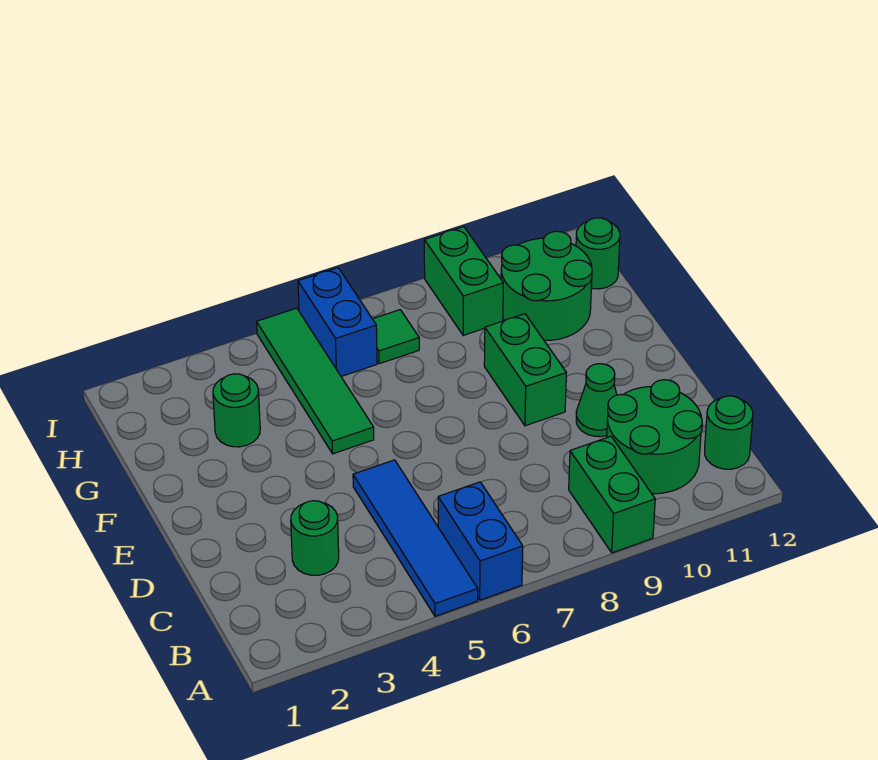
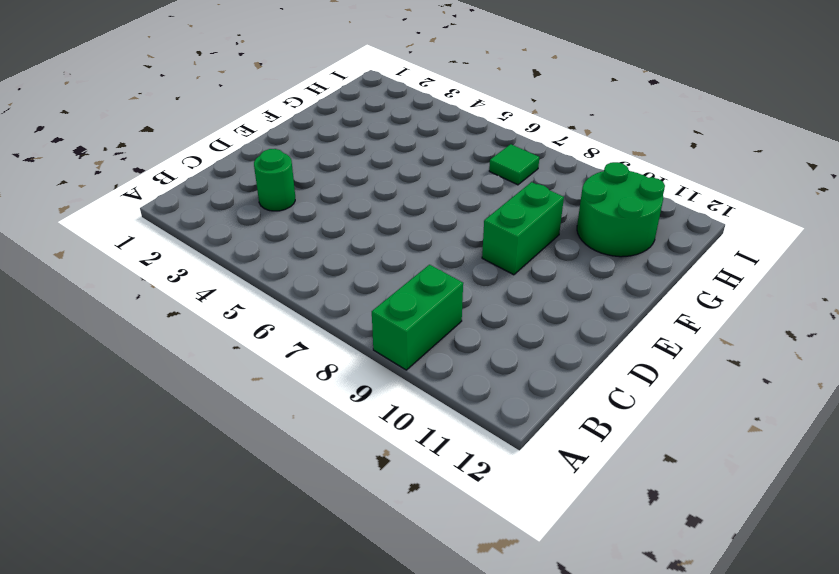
none -> blue 1x4 tile [353,460,478,616]
none -> blue 1x2 brick [438,482,523,600]
none -> green 2x2 round brick [607,380,702,494]

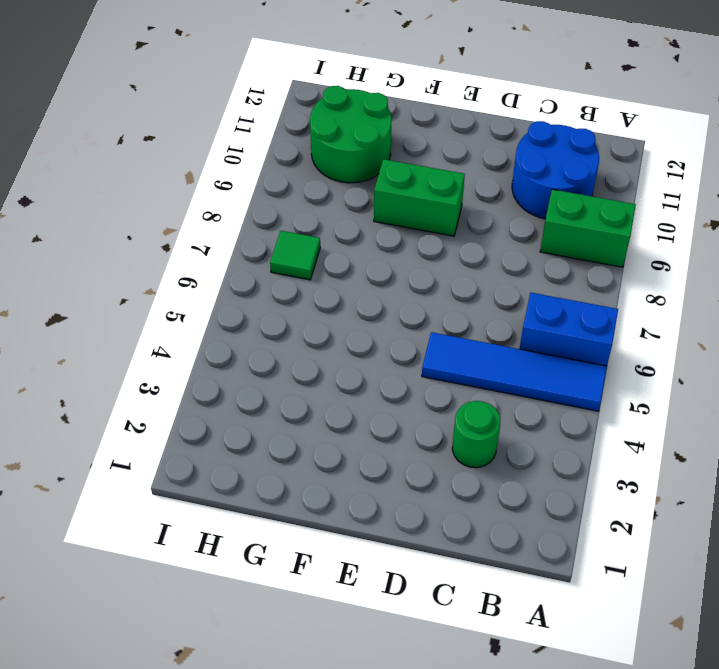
blue 2x2 round brick [512,121,599,219] -> green 2x2 round brick [607,380,702,494]
none -> green 1x1 round brick [705,396,753,469]
none -> green 1x1 cone [576,364,617,437]
none -> green 1x4 tile [257,308,374,454]

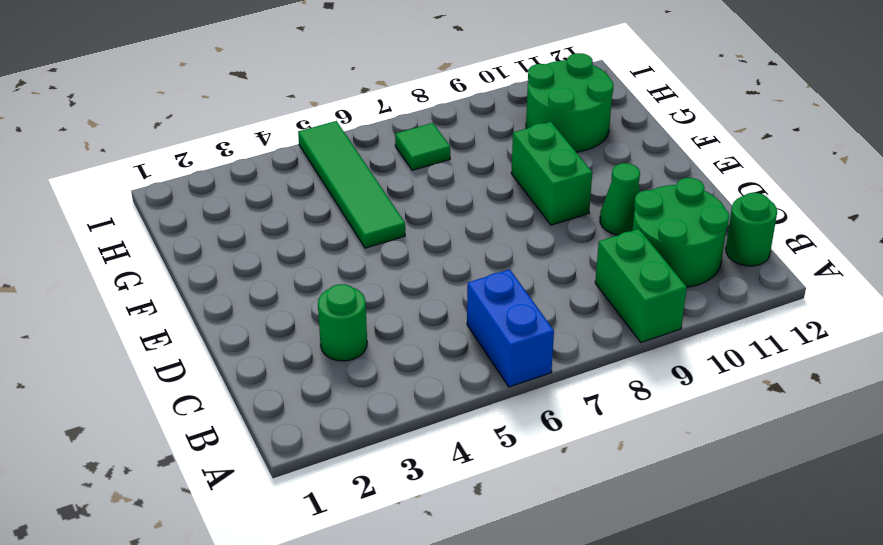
none -> blue 1x4 tile [353,460,478,616]
none -> green 1x1 round brick [213,374,260,447]
none -> blue 1x2 brick [298,268,377,376]

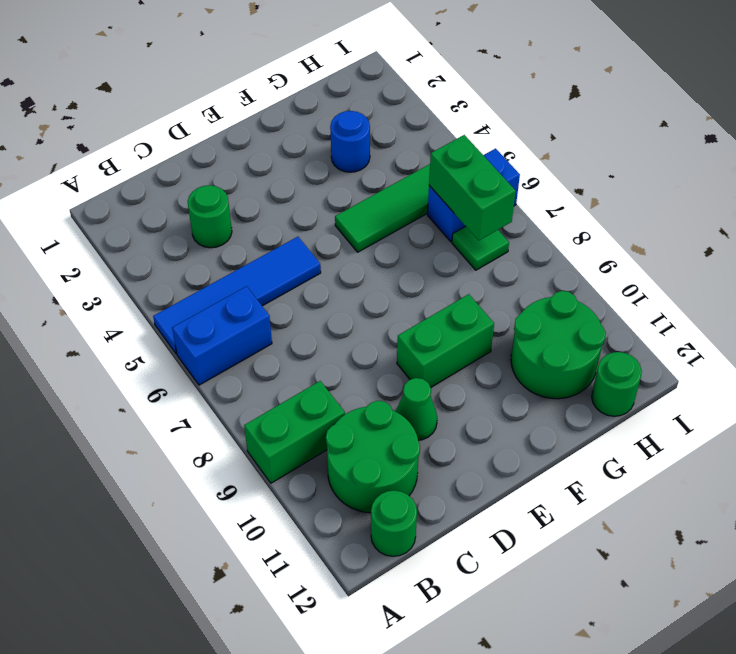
blue 1x1 round brick [330,111,370,172] -> green 1x1 round brick [213,374,260,447]
green 1x2 brick [429,135,516,240] -> green 1x2 brick turned to [424,227,503,335]

